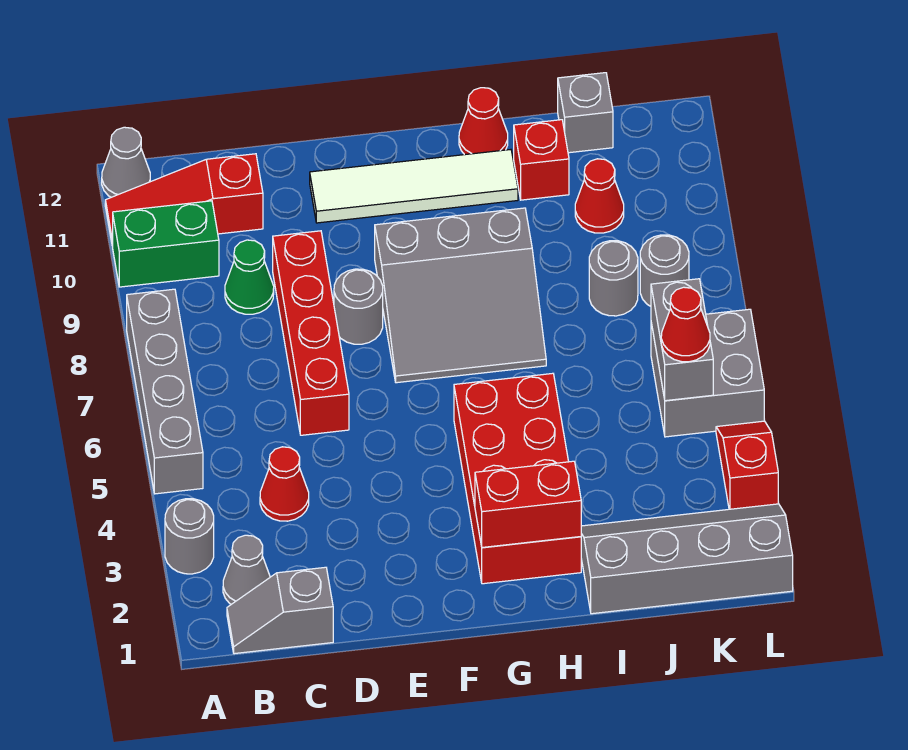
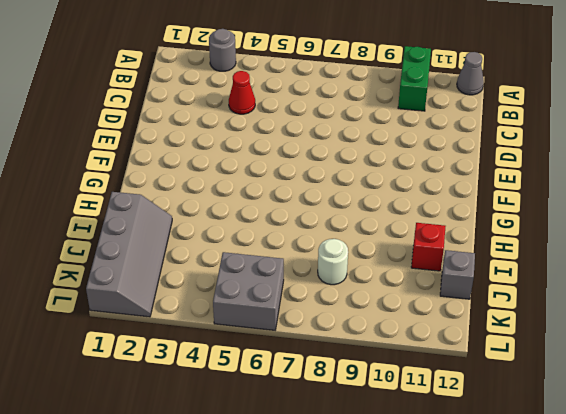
white 1x1 round brick [318,239,348,285] -> grey 1x1 round brick [589,241,638,316]
none -> grey 1x4 brick [127,289,203,494]
none -> red 1x3 slope [105,154,263,245]
none -> grey 1x2 slope [227,567,333,654]

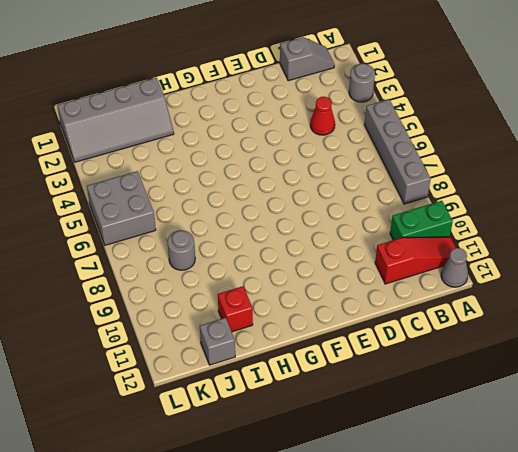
none -> grey 1x1 cone [223,535,270,604]
none -> green 1x1 cone [225,240,274,314]
none -> red 1x4 brick [273,231,349,435]

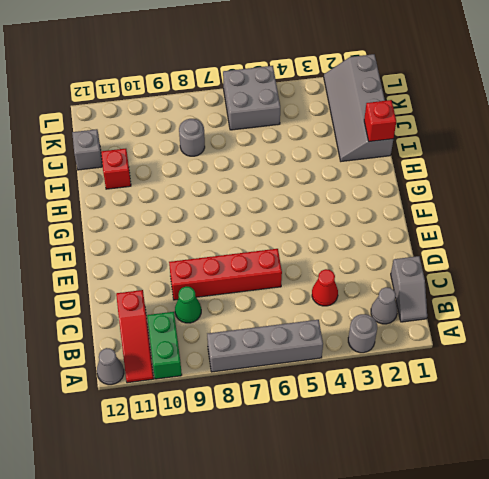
red 1x1 brick [364,100,396,142] -> none
none -> grey 1x1 round brick [334,269,383,344]
none -> white 1x4 tile [310,150,518,223]
none -> grey 3x3 slope [375,208,546,383]

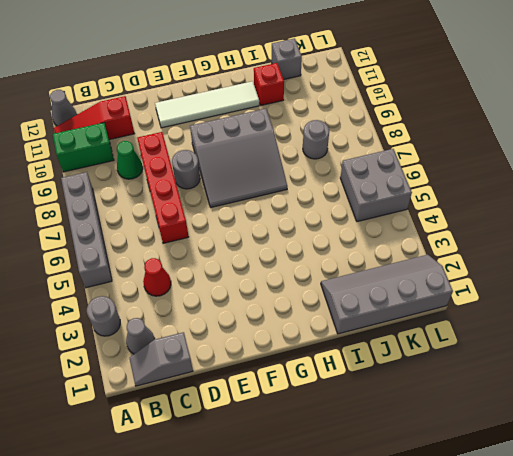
none -> red 2x4 brick [454,373,581,584]
none -> red 1x1 cone [459,88,508,155]
none -> red 1x1 cone [575,159,624,233]

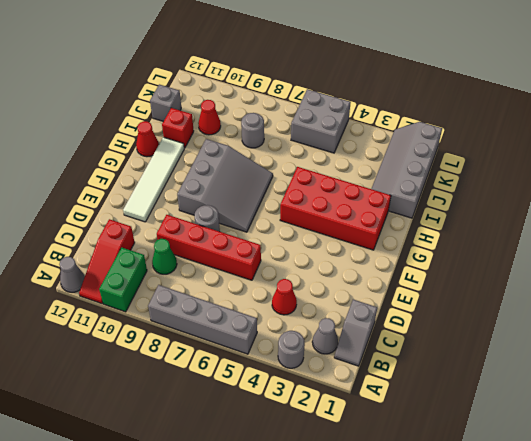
none -> grey 1x1 round brick [640,235,689,306]
none -> red 1x2 slope [716,421,778,509]
none -> red 1x2 brick [475,461,581,547]

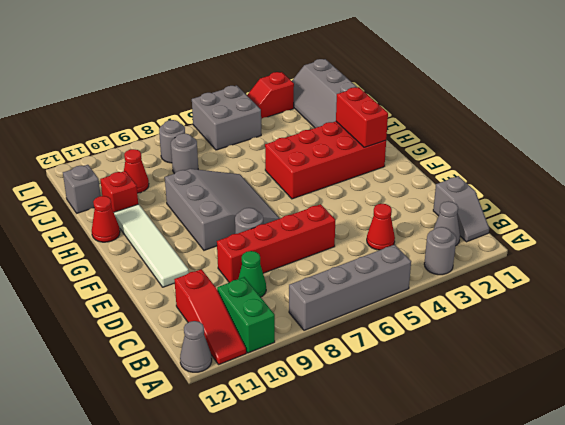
none -> grey 1x2 brick [651,279,713,401]
none -> red 1x1 cone [661,287,710,362]

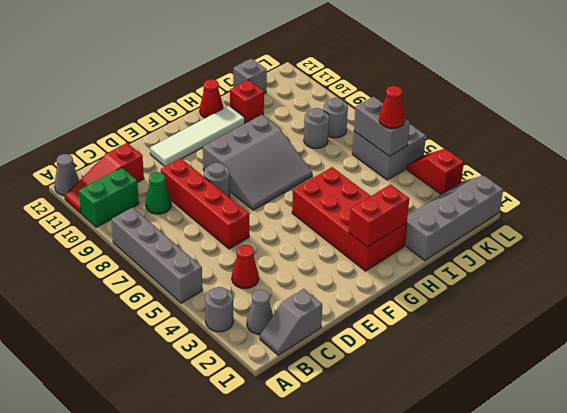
none -> red 1x1 cone [575,159,624,233]

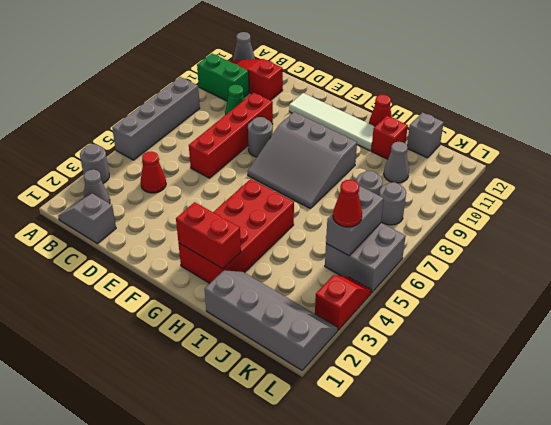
grey 1x1 cone [384,142,409,183] -> red 1x1 cone [575,159,624,233]

